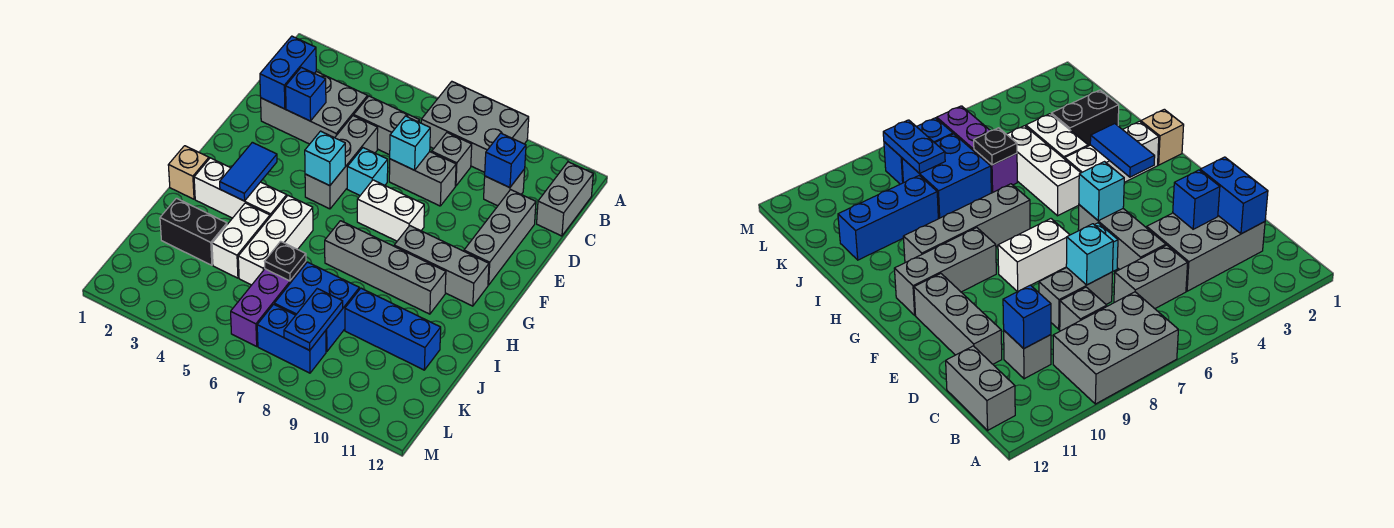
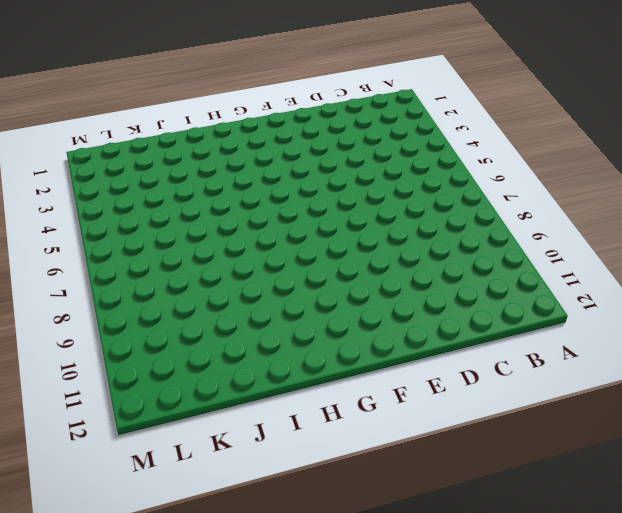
none -> grey 2x3 brick [421,82,529,172]
none -> grey 1x2 brick [537,162,593,236]
none -> grey 2x3 brick [261,72,368,144]
none -> grey 1x2 brick [354,96,419,155]

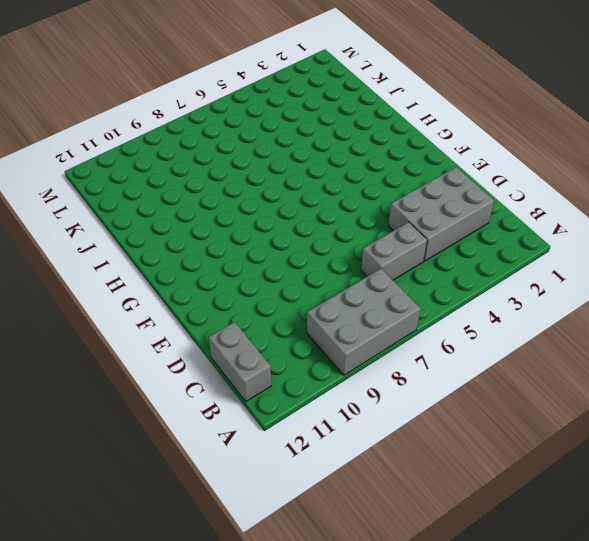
none -> grey 1x1 brick [432,133,472,186]
none -> grey 1x1 brick [484,169,525,206]
none -> grey 1x3 brick [305,116,378,209]
none -> grey 1x2 brick [389,152,456,206]

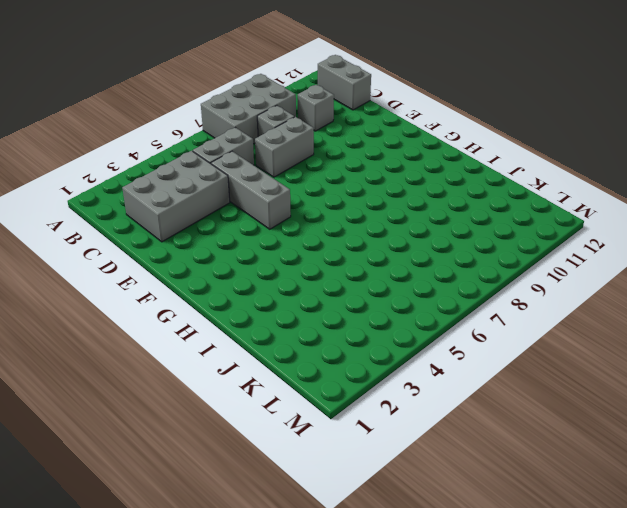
none -> grey 1x3 brick [464,190,536,285]
none -> cyan 1x1 brick [347,148,388,195]
none -> white 1x2 brick [357,180,424,241]
none -> grey 1x3 brick [394,226,489,306]

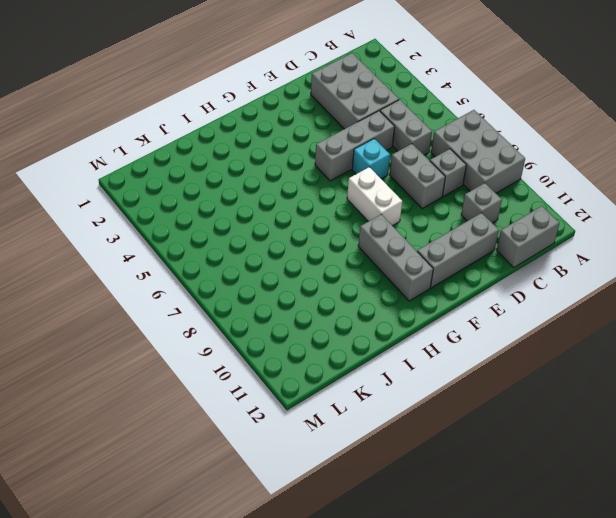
none -> tan 1x1 brick [168,146,209,199]
none -> white 1x3 brick [194,158,287,218]
none -> white 1x3 brick [238,196,313,285]
none -> grey 1x4 brick [325,221,446,314]

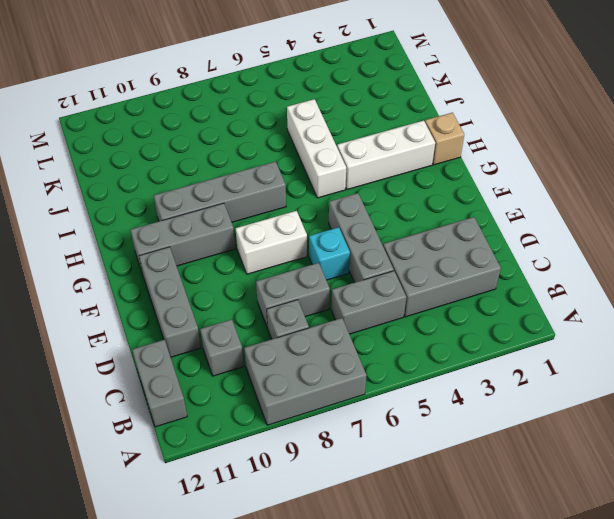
none -> white 1x2 brick [212,203,270,278]
none -> black 1x2 brick [160,198,227,265]
none -> purple 1x3 brick [231,262,306,346]
none -> blue 2x2 brick [274,262,359,352]

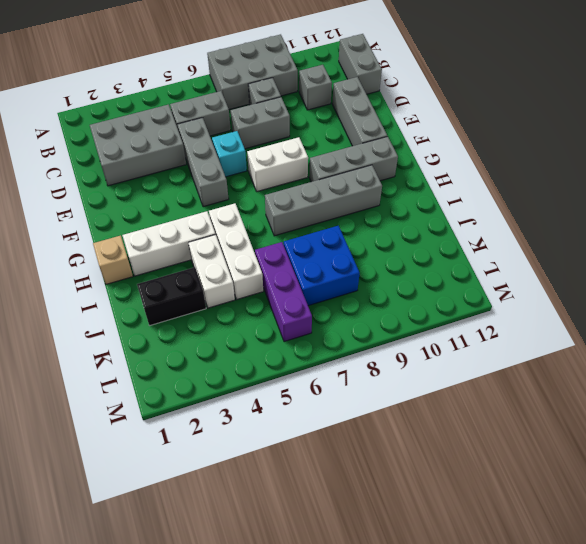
none -> blue 1x3 brick [345,288,441,370]
none -> blue 1x2 brick [257,304,326,373]
none -> blue 1x2 brick [260,36,316,109]
none -> blue 1x1 brick [485,133,526,188]

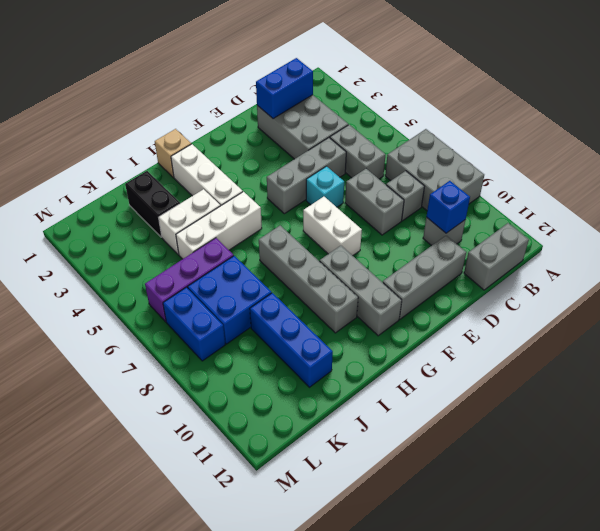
none -> blue 1x1 brick [286,67,326,121]
none -> cyan 1x1 brick [390,116,430,170]
none -> cyan 1x1 brick [305,131,345,186]
none -> blue 1x2 tile [220,142,277,201]

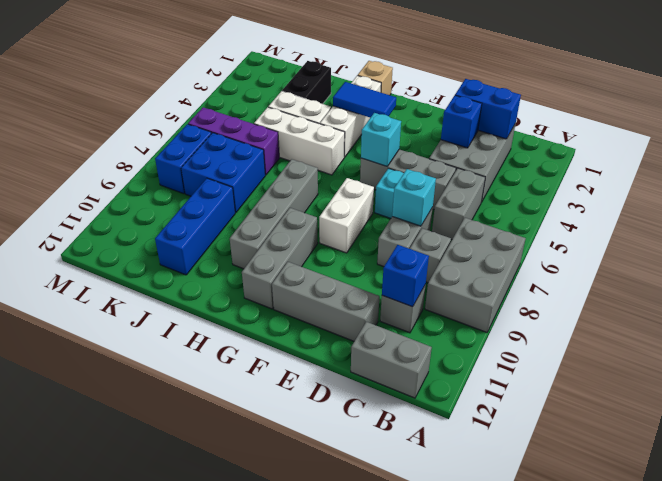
none -> black 1x1 plate [264,241,306,281]
none -> blue 1x2 plate [284,289,343,350]

